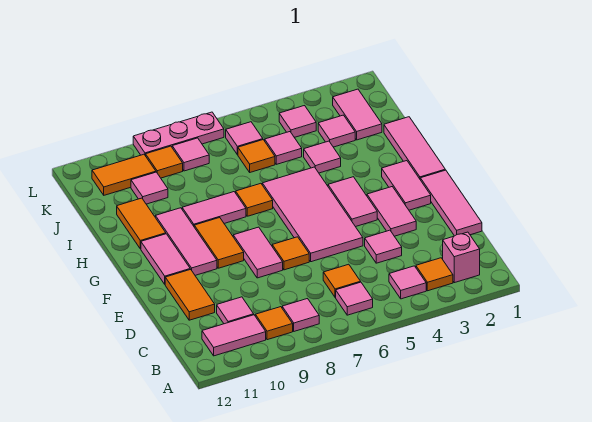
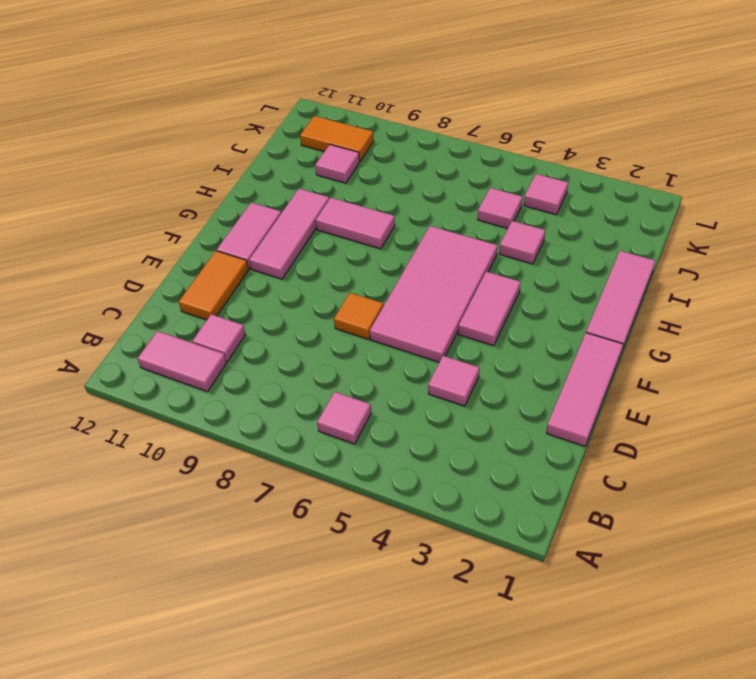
none -> pink 1x1 brick [443,232,480,283]
none -> orange 1x1 tile [416,258,453,291]
none -> pink 1x1 tile [389,266,426,299]
none -> pink 1x1 tile [282,299,319,331]

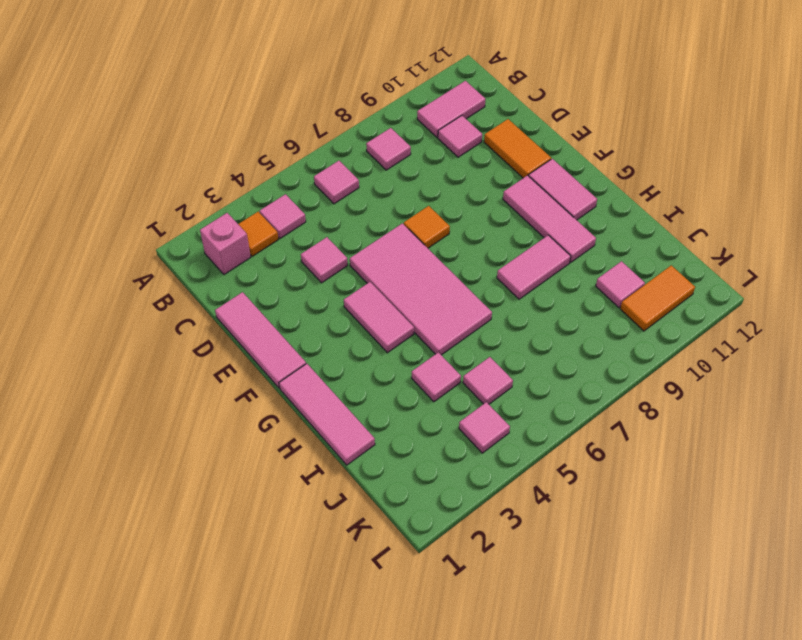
none -> orange 1x1 tile [255,307,293,340]
none -> orange 1x1 tile [323,264,361,297]
none -> pink 1x2 tile [367,187,416,236]
none -> pink 1x2 tile [233,227,283,278]

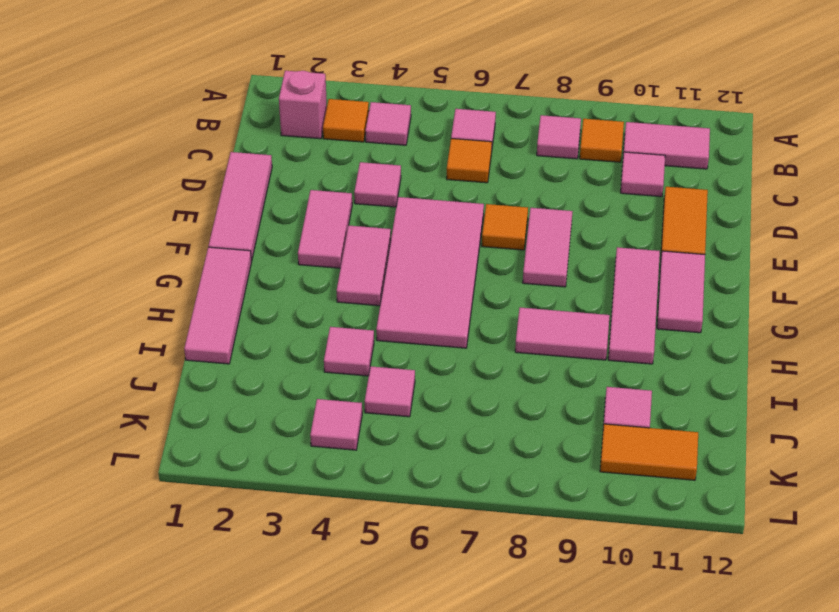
none -> pink 1x2 tile [382,161,431,210]
none -> orange 1x2 tile [194,218,244,268]
none -> orange 1x1 tile [236,183,273,216]
none -> orange 1x2 tile [117,198,166,249]

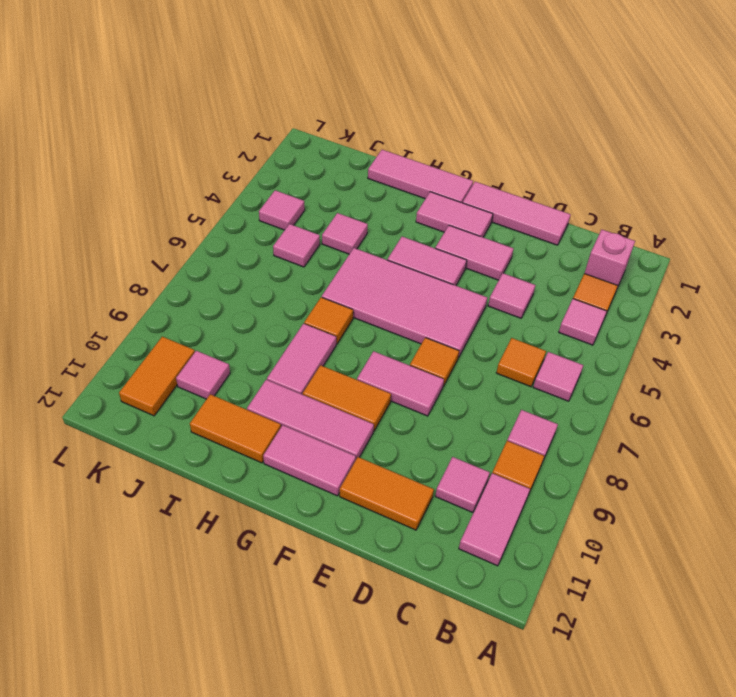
none -> pink 1x2 tile [333,89,382,140]
none -> pink 1x1 tile [318,115,355,147]
none -> orange 1x1 tile [238,140,275,172]
none -> pink 1x1 tile [226,122,263,155]

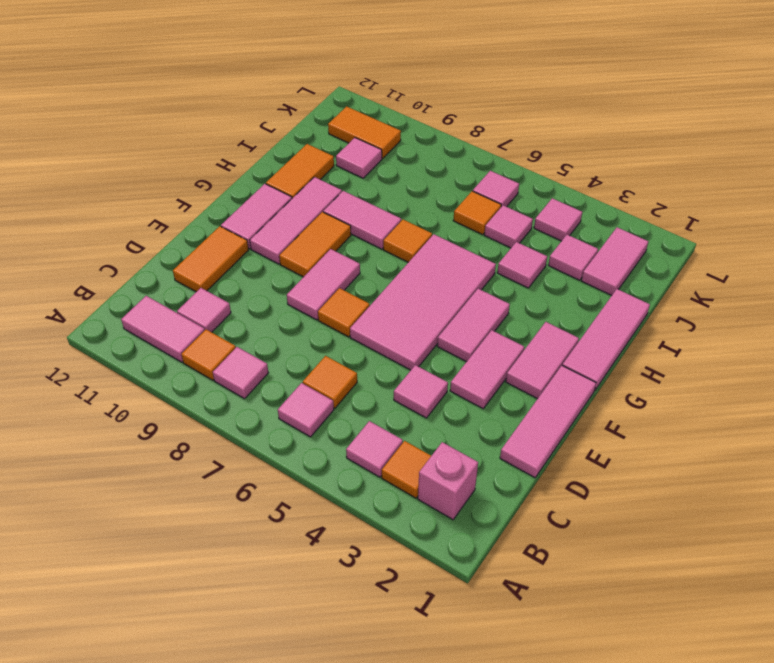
none -> pink 1x1 tile [172,138,209,171]
none -> orange 1x1 tile [146,146,183,178]
none -> pink 1x3 plate [133,112,224,156]

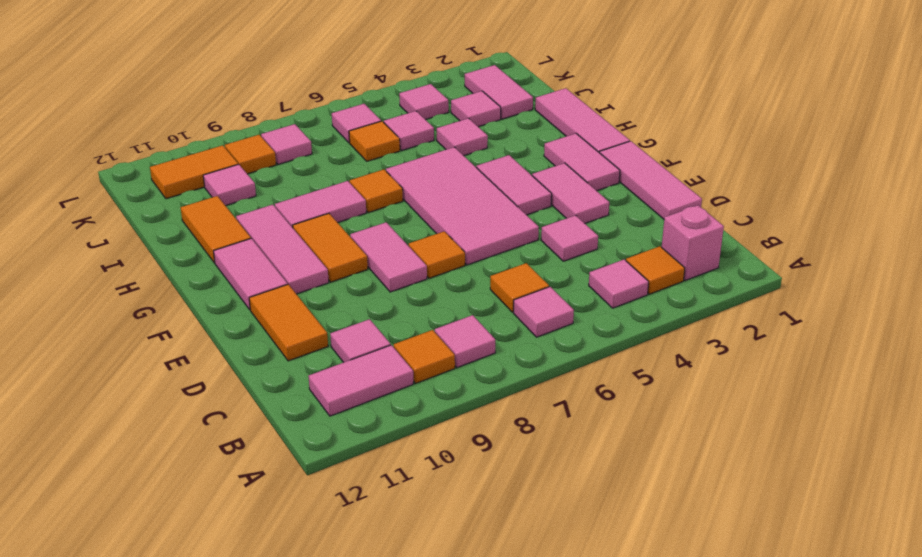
none -> pink 1x3 plate [133,112,224,156]

